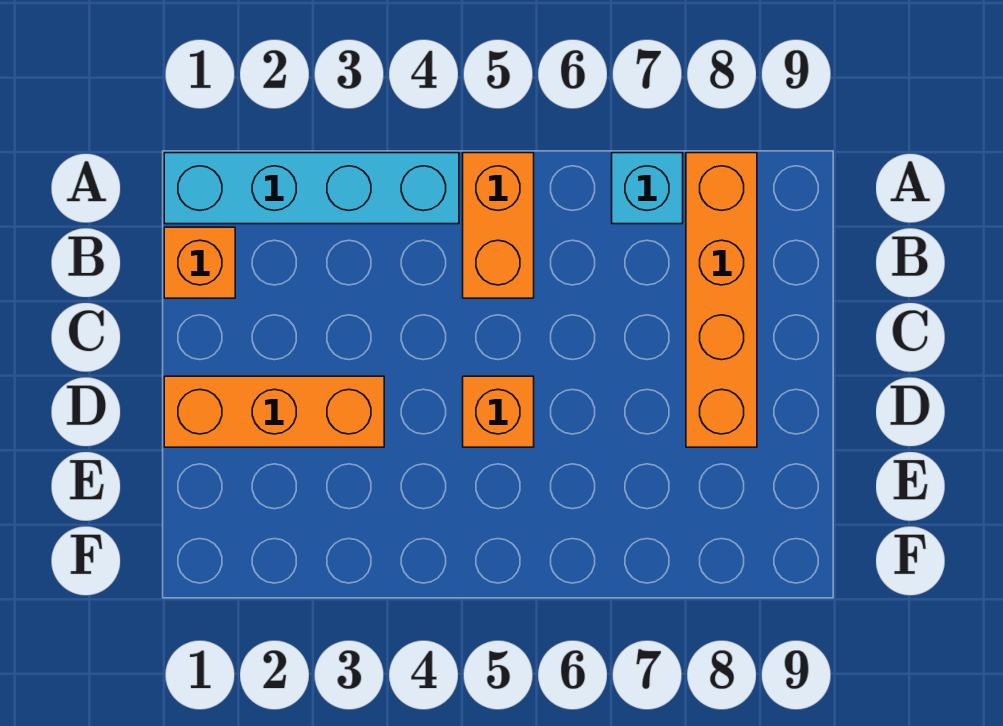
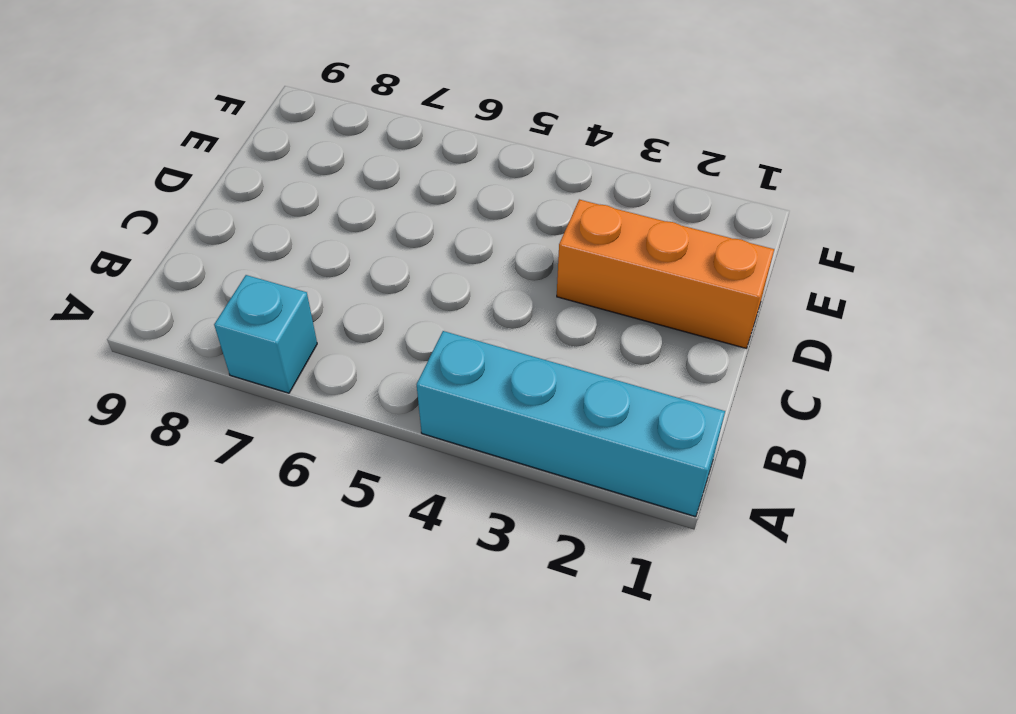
none -> orange 1x2 brick [463,153,534,298]
none -> orange 1x4 brick [686,153,757,447]

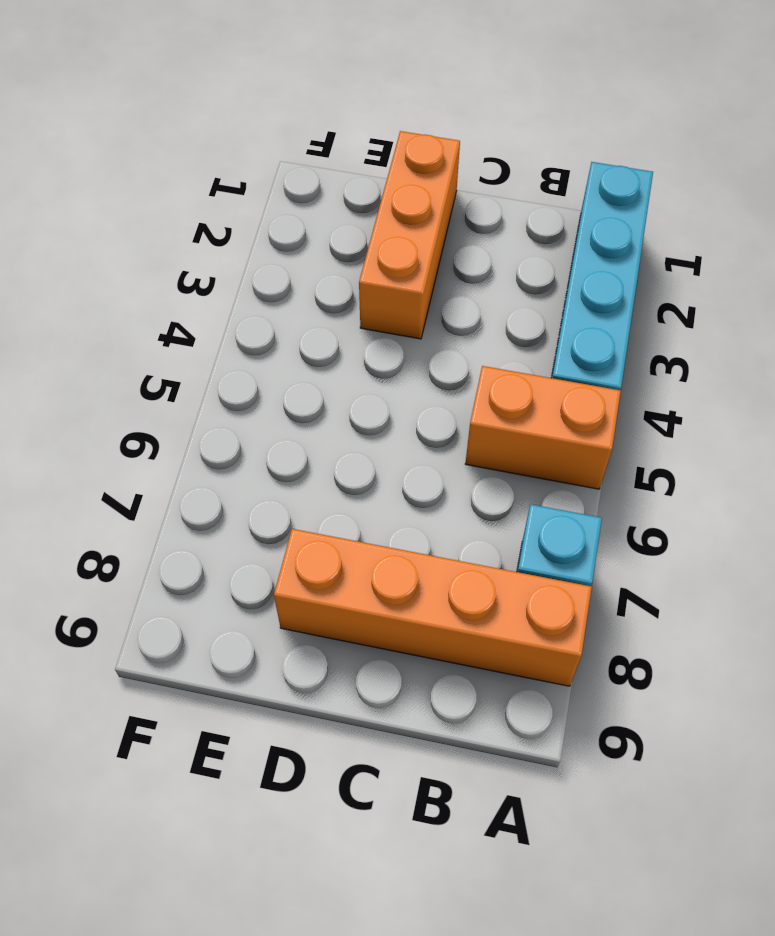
none -> orange 1x1 brick [164,227,235,298]
none -> orange 1x1 brick [463,376,534,447]

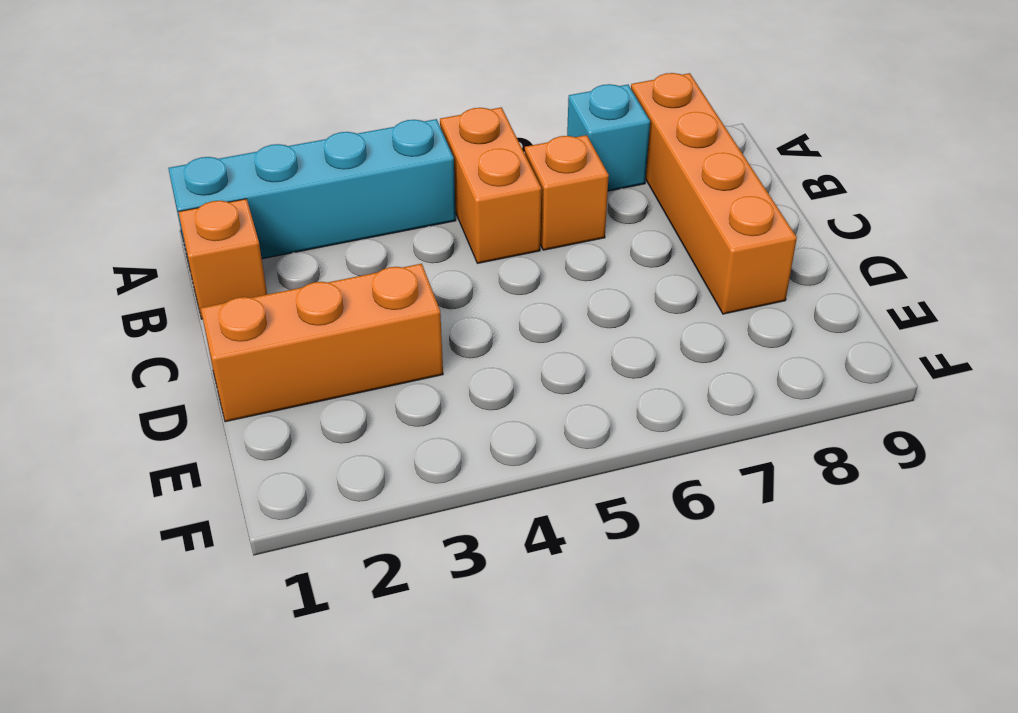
orange 1x1 brick [525,135,609,250] -> orange 1x1 brick moved to [463,376,534,447]

